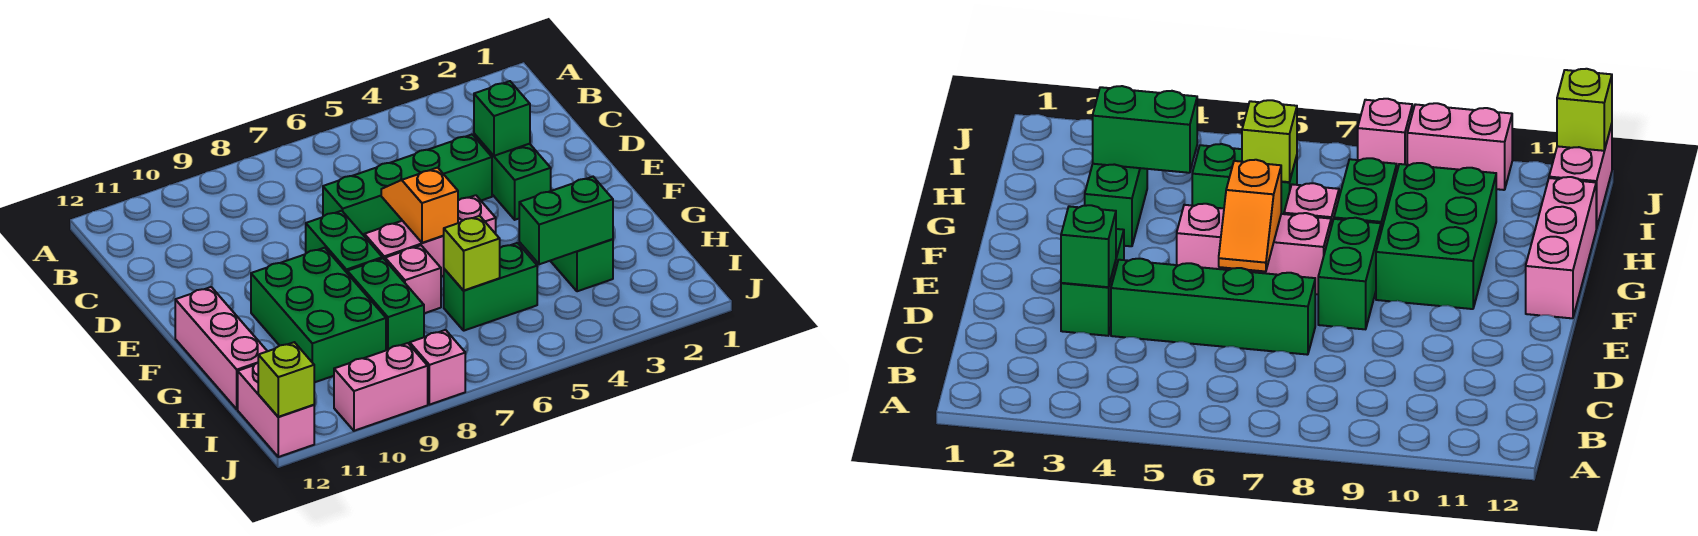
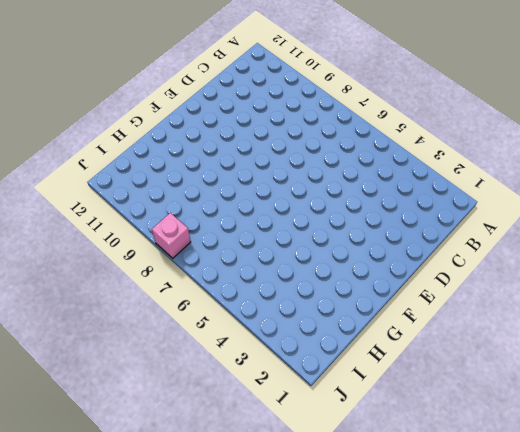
none -> green 1x2 brick [474,134,551,220]
none -> green 1x4 brick [323,135,492,235]
none -> green 1x2 brick [306,211,382,272]

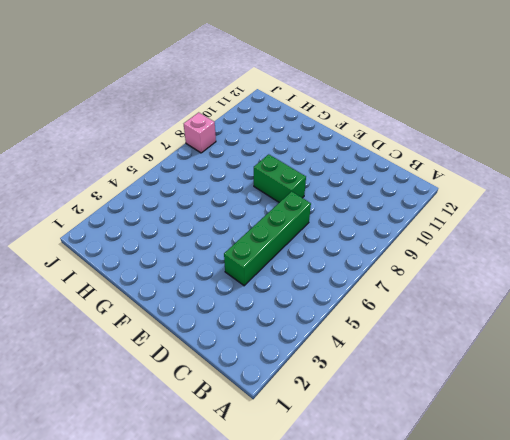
none -> green 1x2 brick [474,134,551,220]
none -> pink 1x3 brick [364,195,496,276]
none -> green 2x3 brick [251,248,386,383]

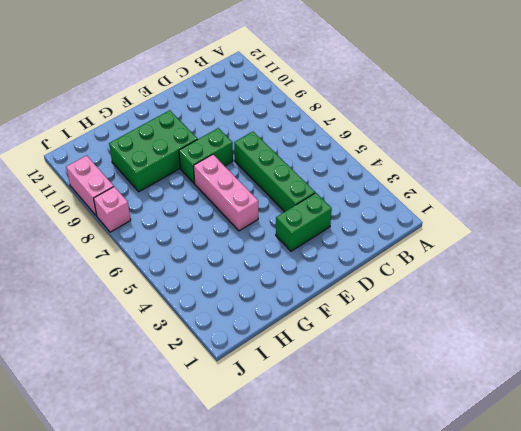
none -> pink 1x3 brick [175,287,267,409]
none -> green 1x2 brick [551,239,613,291]
none -> pink 1x1 brick [385,245,441,313]

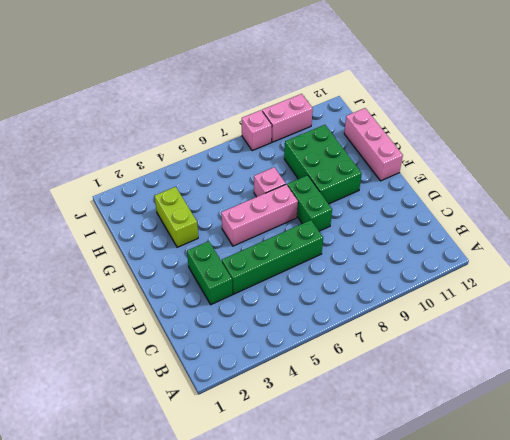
lime 1x2 brick [154,187,198,247] -> green 1x2 brick [551,239,613,291]
none -> green 1x2 brick [347,258,424,350]
none -> green 1x2 brick [444,243,537,331]
none -> pink 1x2 brick [238,363,314,457]

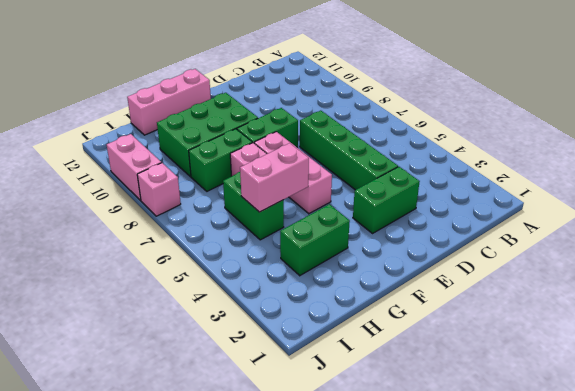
pink 1x2 brick [240,143,309,212] -> pink 1x2 brick moved to [238,363,314,457]
none -> green 1x1 brick [474,81,530,156]
none -> orange 1x2 slope [381,168,458,243]
none -> green 1x2 brick [519,177,613,264]

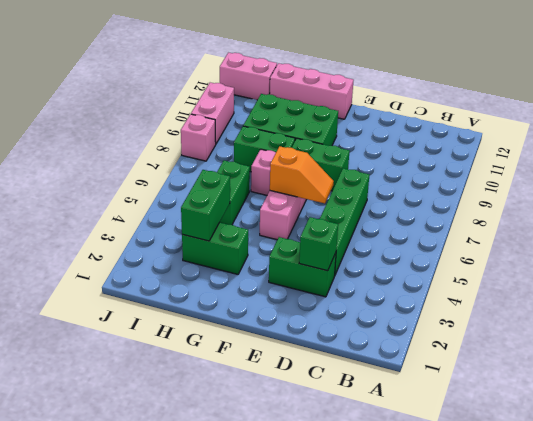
none -> lime 1x1 brick [444,216,500,291]
none -> lime 1x1 brick [258,342,314,417]

